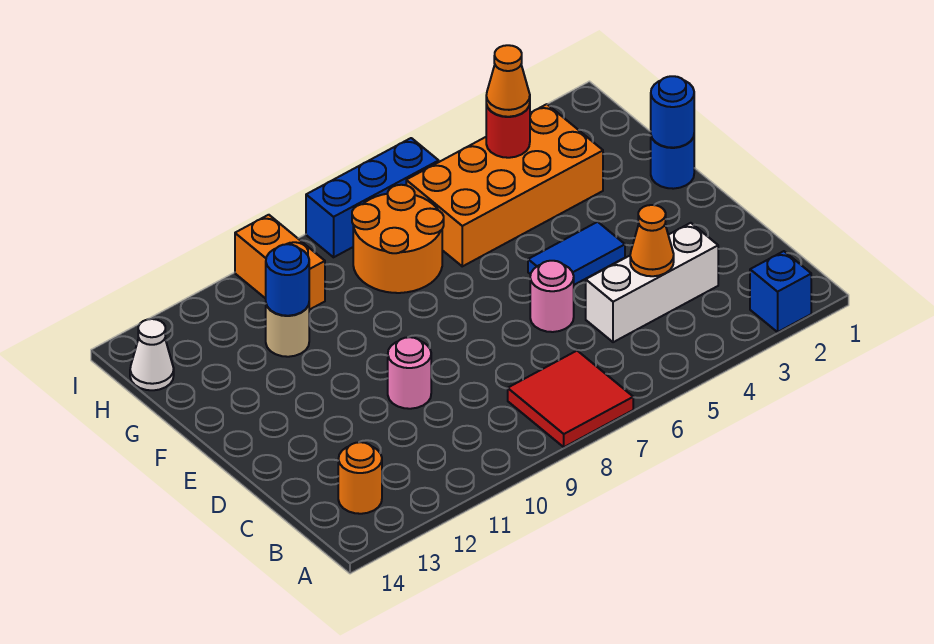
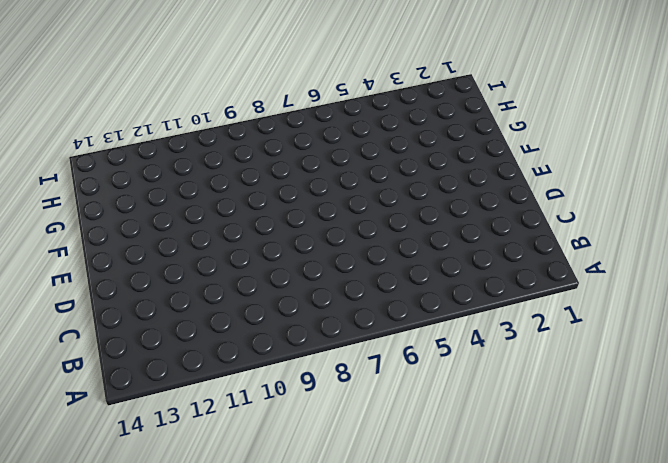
none -> blue 1x1 brick [750,251,811,332]
none -> red 2x2 tile [508,351,633,447]
none -> orange 1x1 round brick [338,442,382,514]

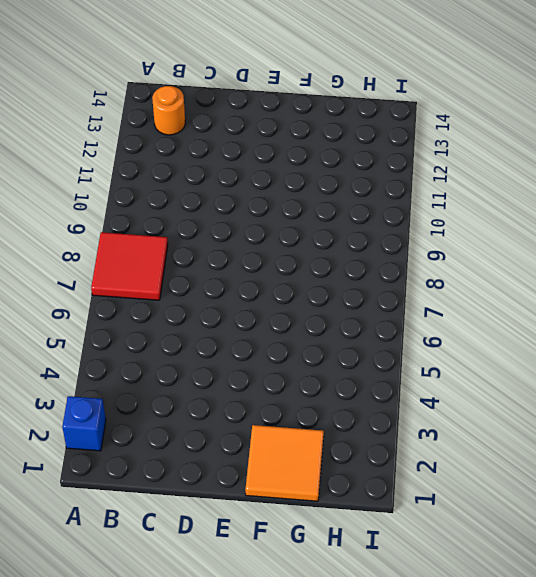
orange 2x2 tile [245,425,324,501] -> blue 1x1 round brick [651,137,694,189]
none -> white 1x3 brick [586,223,718,342]
none -> pink 1x1 round brick [530,261,574,332]
none -> pink 1x1 round brick [388,337,431,409]

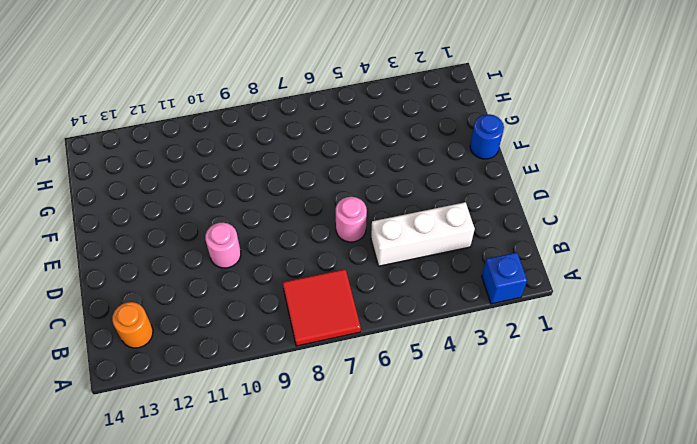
none -> blue 1x2 tile [528,222,625,285]
none -> orange 2x4 brick [406,104,603,266]
none -> orange 2x2 round brick [352,185,444,293]

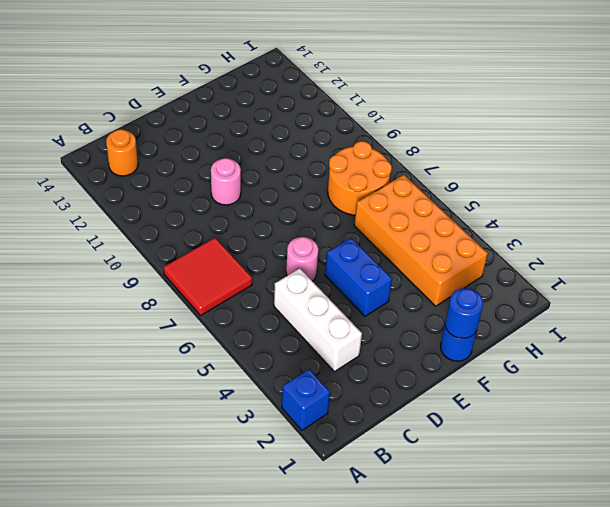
blue 1x2 brick [325,238,392,316] -> blue 1x2 tile [528,222,625,285]
none -> tan 1x1 round brick [266,305,309,357]
none -> orange 1x2 brick [235,215,325,310]
none -> white 1x1 cone [130,319,174,390]

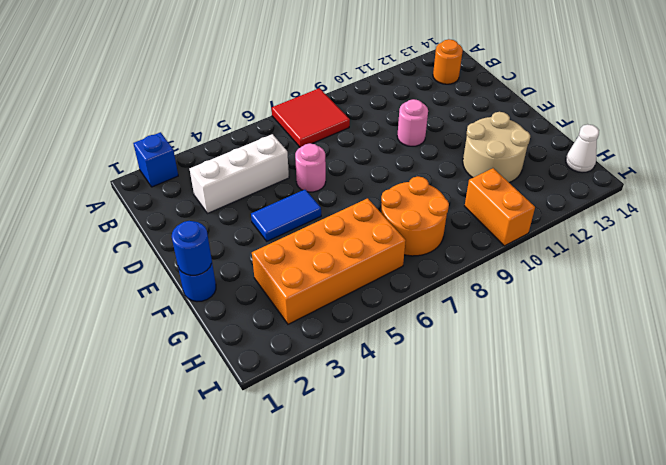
tan 2x2 round brick [463,112,530,183] -> tan 1x1 round brick [266,305,309,357]
none -> blue 1x3 brick [306,138,439,257]
none -> orange 1x1 cone [630,205,674,276]
none -> blue 1x1 round brick [266,244,309,316]

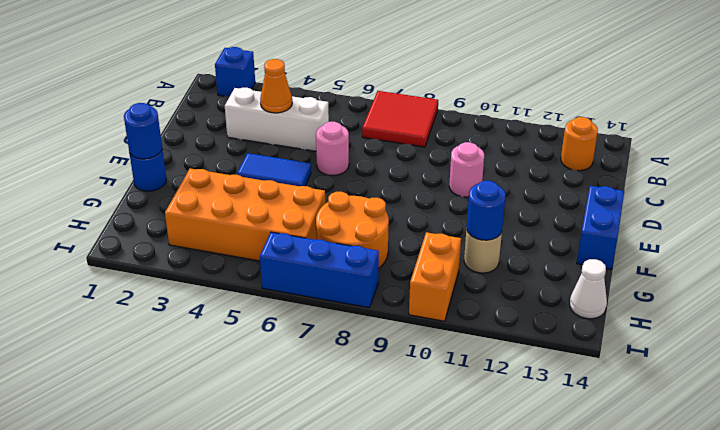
blue 1x2 brick [577,186,624,270] -> none
none -> red 1x1 round brick [486,104,530,158]
none -> orange 1x1 cone [486,45,530,117]

